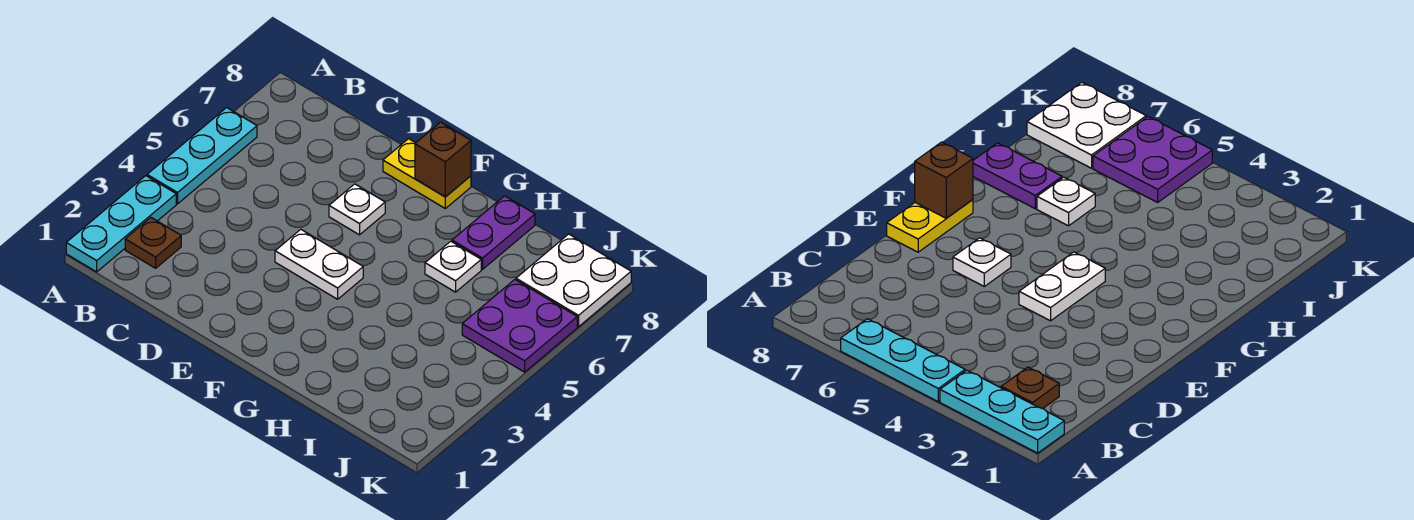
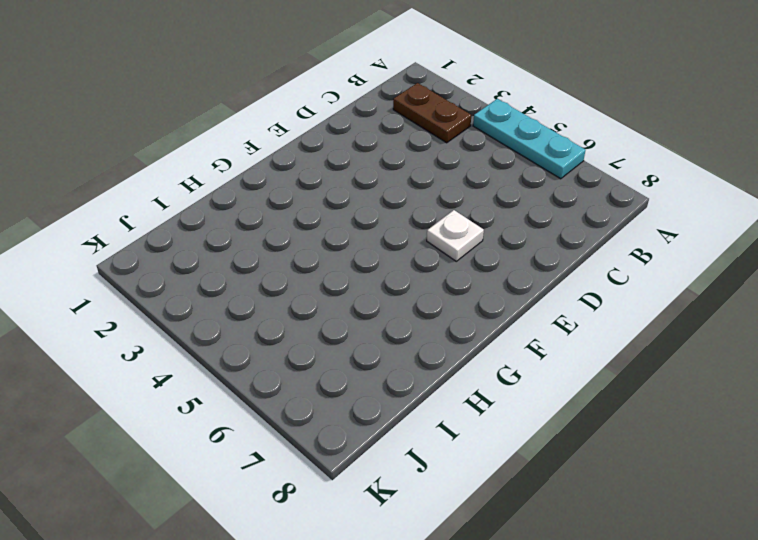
brown 1x2 plate [393,83,471,143] -> brown 1x1 plate [125,218,181,268]
none -> cyan 1x3 plate [66,176,176,272]
none -> white 1x2 plate [275,229,363,299]

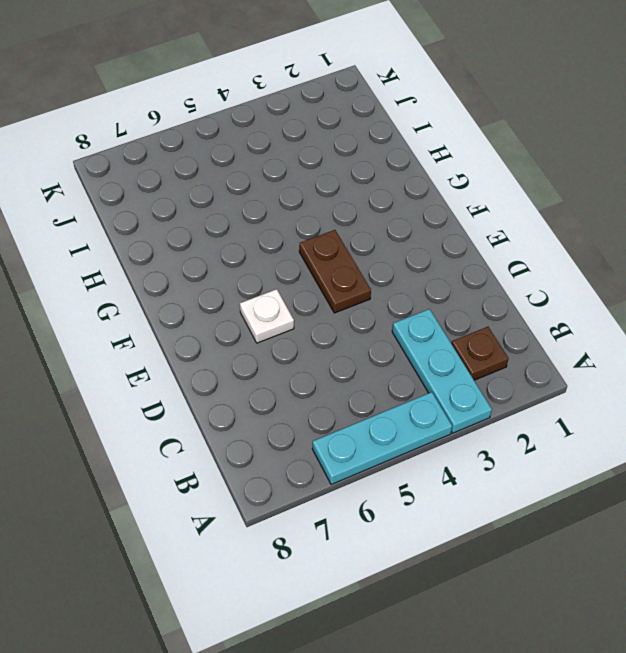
cyan 1x3 plate [392,309,492,433] -> cyan 1x3 plate turned to [66,176,176,272]
brown 1x2 plate [299,230,371,313] -> white 1x2 plate [275,229,363,299]
none -> yellow 1x2 plate [383,139,471,208]
none -> white 1x1 plate [425,241,481,292]

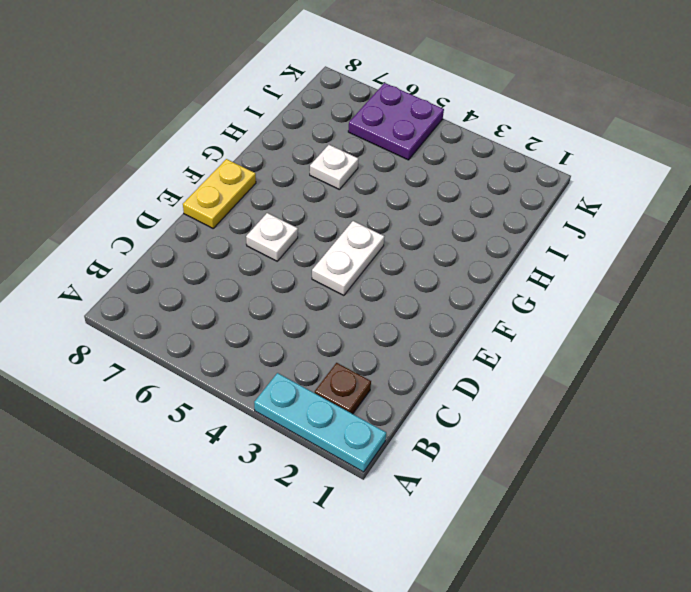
none -> cyan 1x3 plate [147,108,257,204]
none -> purple 1x2 plate [452,196,535,269]

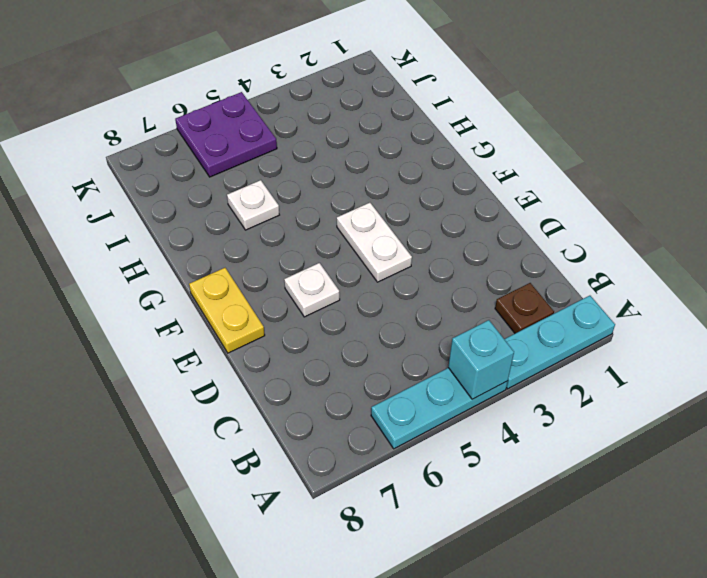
cyan 1x1 brick [448,320,514,399] -> none
none -> purple 1x2 plate [452,196,535,269]
none -> white 2x2 plate [516,234,631,327]

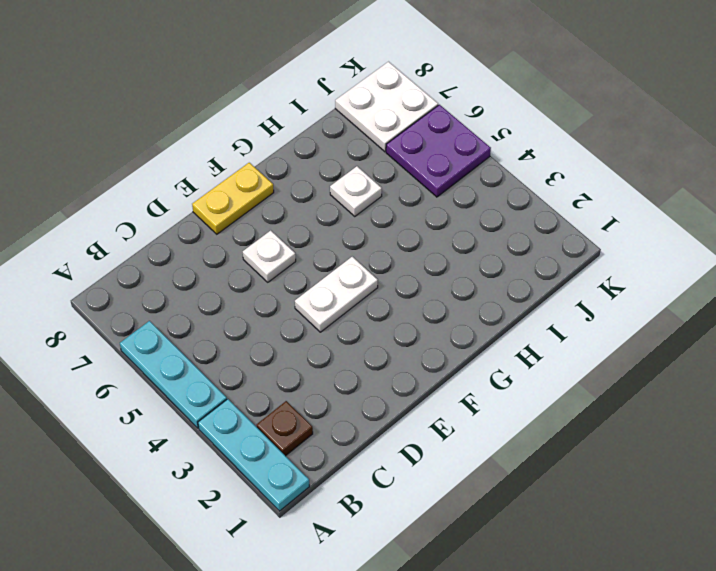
none -> purple 1x2 plate [452,196,535,269]
none -> brown 1x1 brick [415,122,471,197]

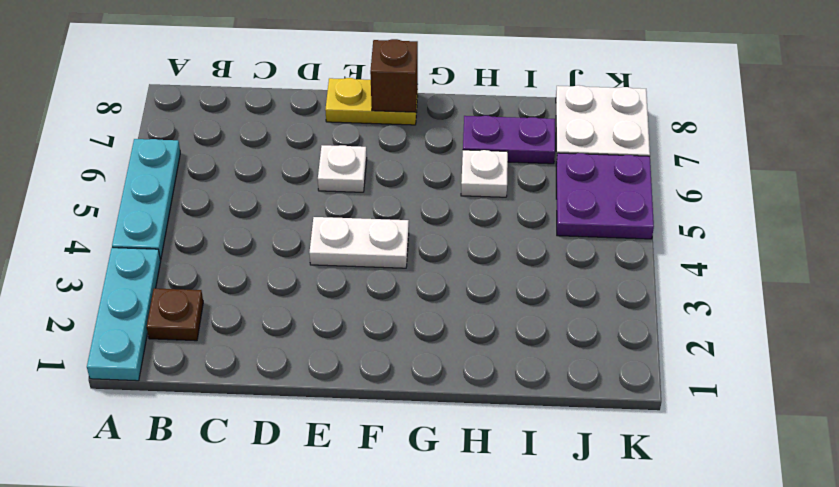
purple 1x2 plate [463,116,555,164] -> purple 1x2 plate turned to [452,196,535,269]

